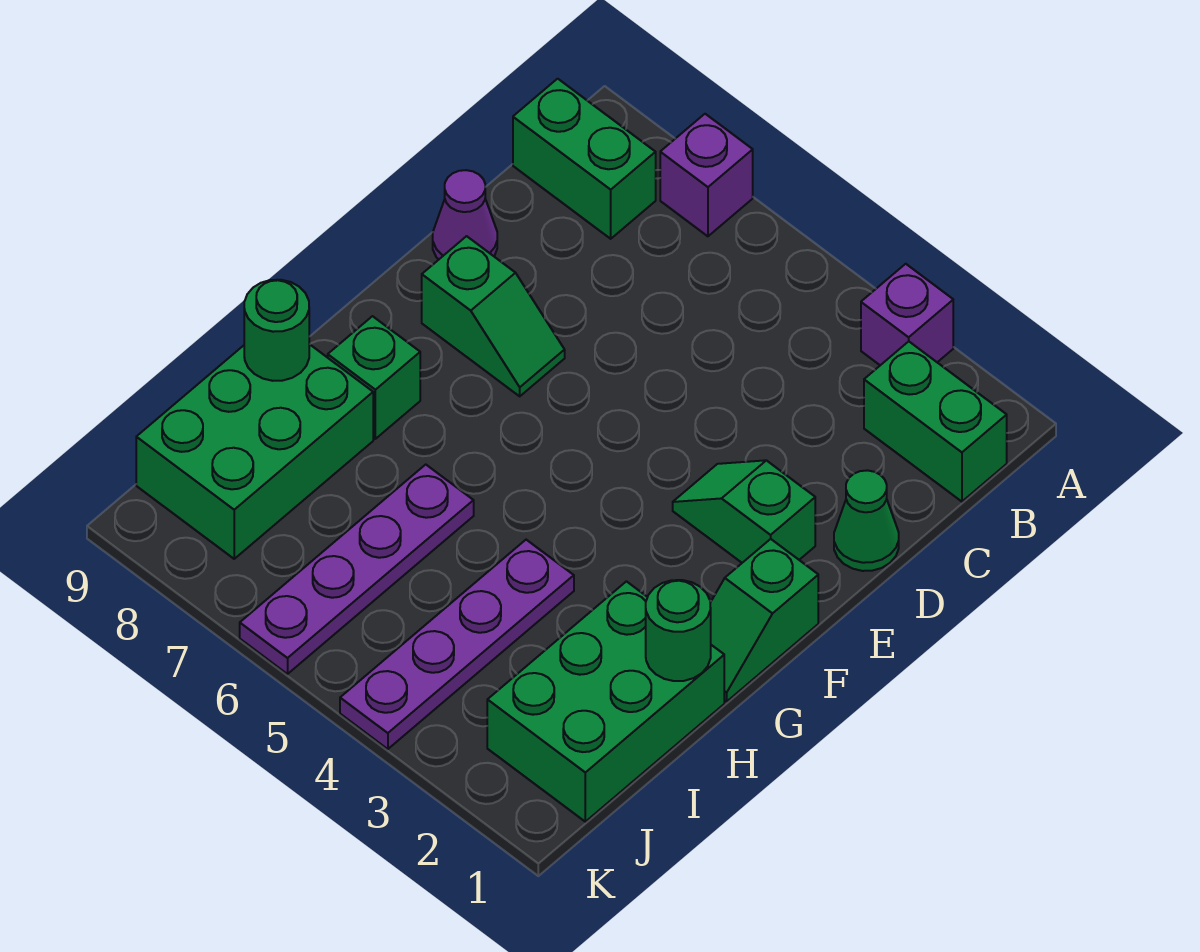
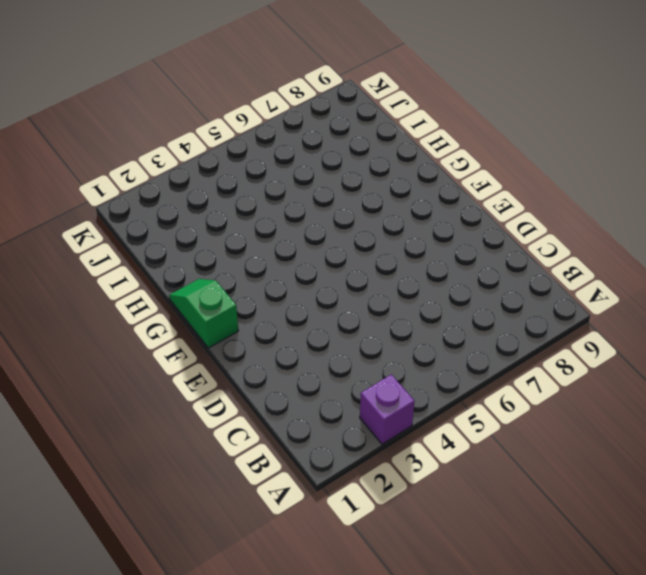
none -> purple 1x1 brick [660,114,753,236]
none -> green 1x2 brick [864,341,1007,502]
none -> green 1x2 brick [513,79,656,239]

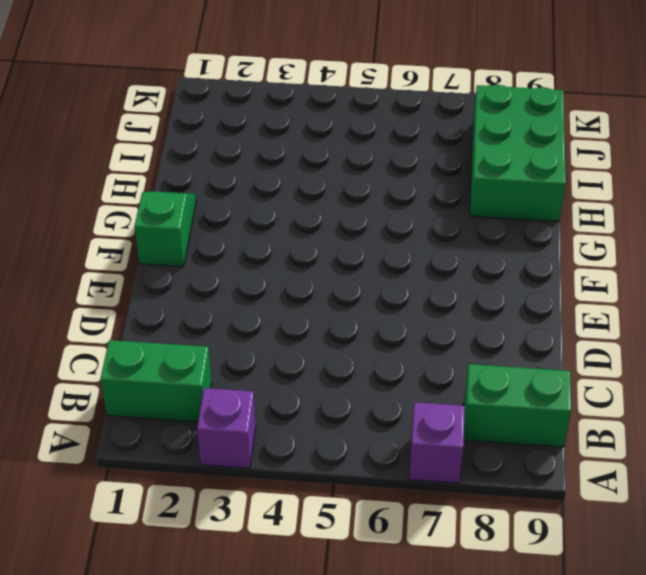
none -> green 1x1 cone [834,470,899,571]
none -> purple 1x1 cone [433,170,497,260]
none -> green 1x2 slope [673,460,815,563]

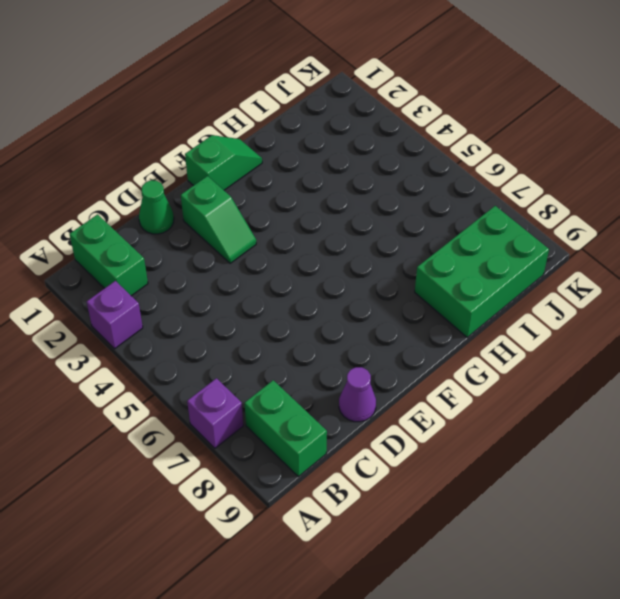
none -> green 1x2 slope [422,236,565,396]
none -> green 1x1 brick [328,316,420,439]
none -> green 2x3 brick [487,581,724,822]

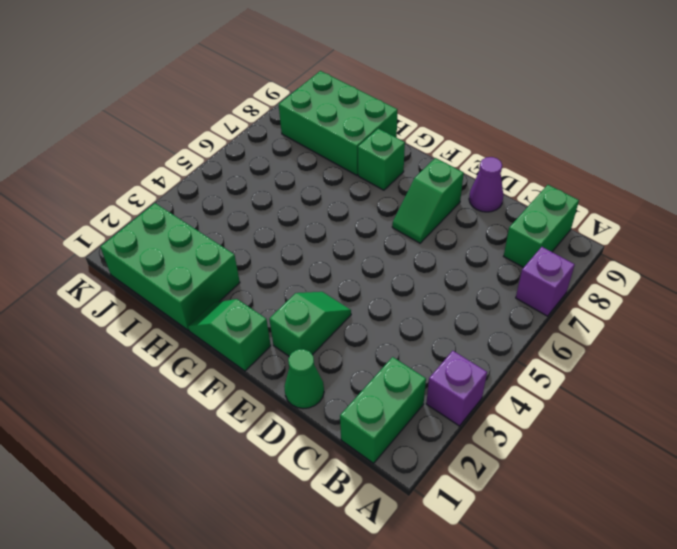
none -> purple 1x4 plate [340,540,574,749]
none -> purple 1x4 plate [240,465,474,674]
none -> green 1x1 round brick [646,580,711,681]

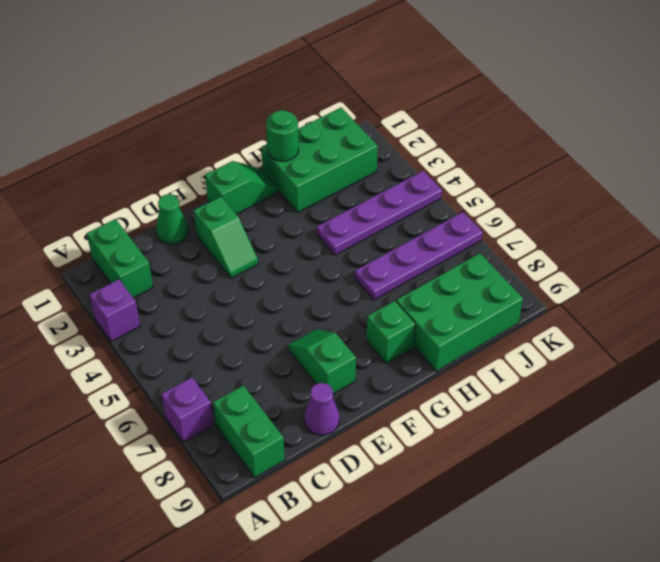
none -> green 1x1 round brick [244,280,309,381]

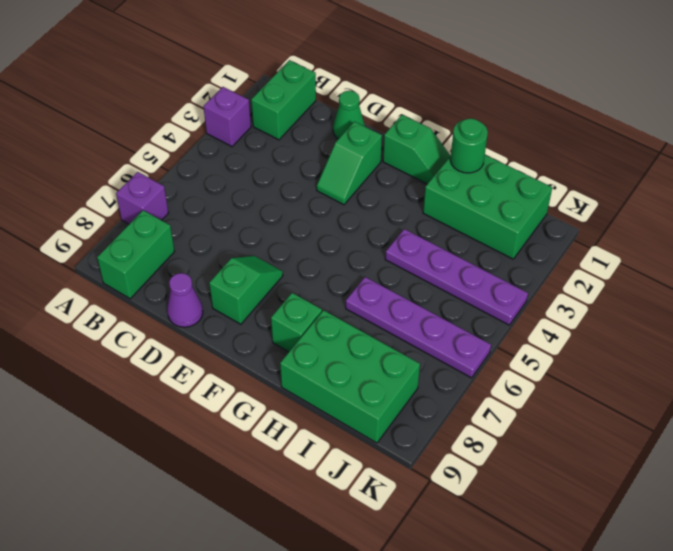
none -> green 1x1 round brick [244,280,309,381]

